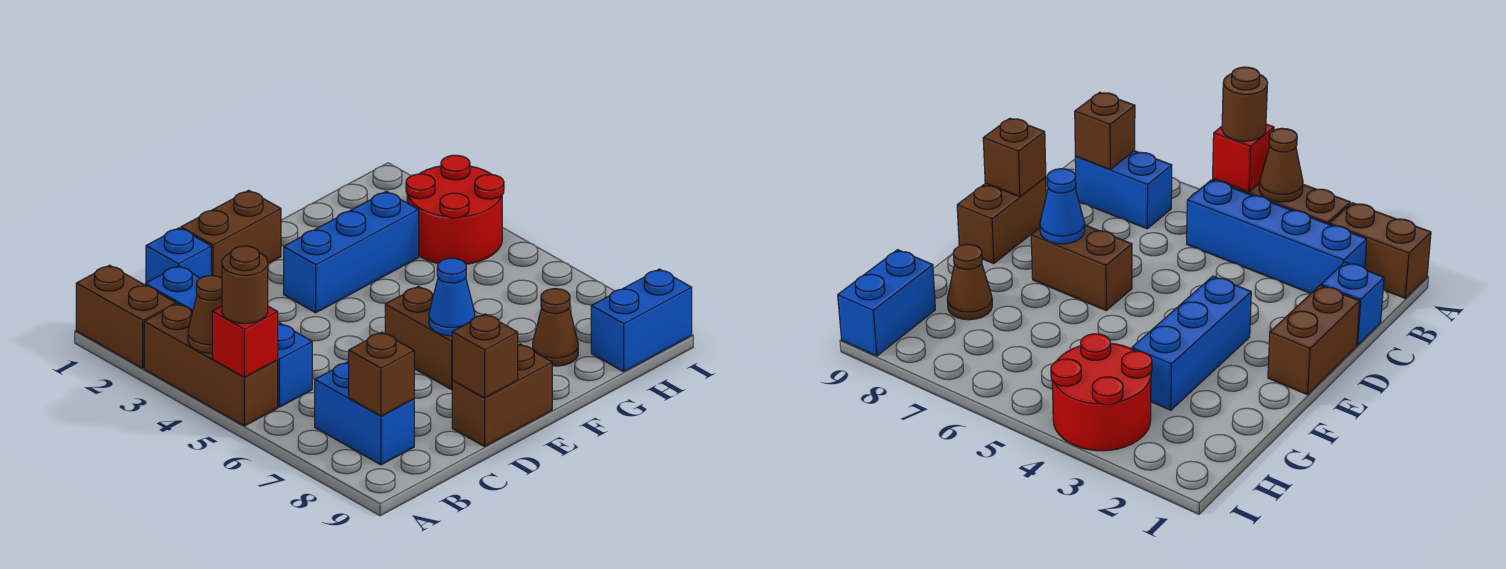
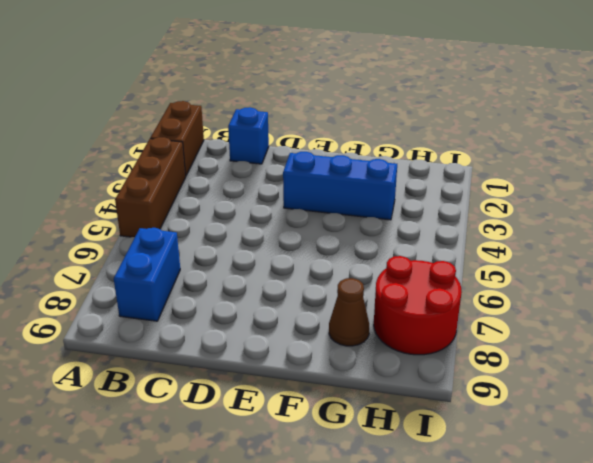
red 2x2 round brick [374,256,462,355] -> red 2x2 round brick moved to [406,155,504,264]
none -> blue 1x4 brick [145,266,312,407]
none -> brown 1x2 brick [181,190,281,278]
none -> brown 1x2 brick [452,344,552,447]

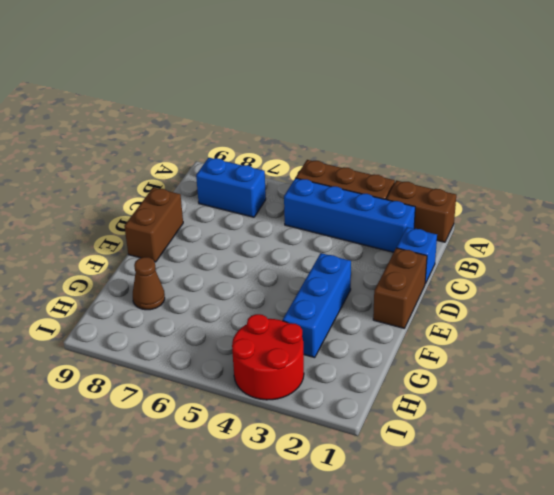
none -> brown 1x2 brick [385,286,453,389]
none -> blue 1x2 brick [591,269,692,372]
none -> brown 1x1 cone [188,276,222,353]

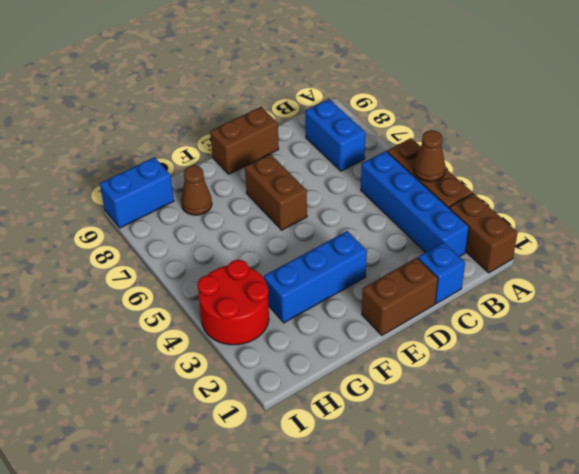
none -> red 1x1 brick [212,306,278,377]
none -> brown 1x1 brick [349,332,414,416]
none -> brown 1x1 brick [452,314,518,398]

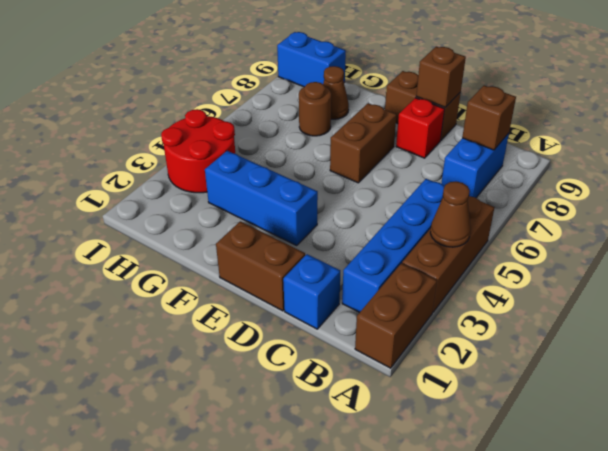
red 1x1 brick [396,98,445,158] -> red 1x1 brick moved to [212,306,278,377]
brown 1x1 round brick [299,82,331,136] -> brown 1x1 round brick moved to [222,246,268,323]
none -> blue 1x1 cone [429,258,475,336]

